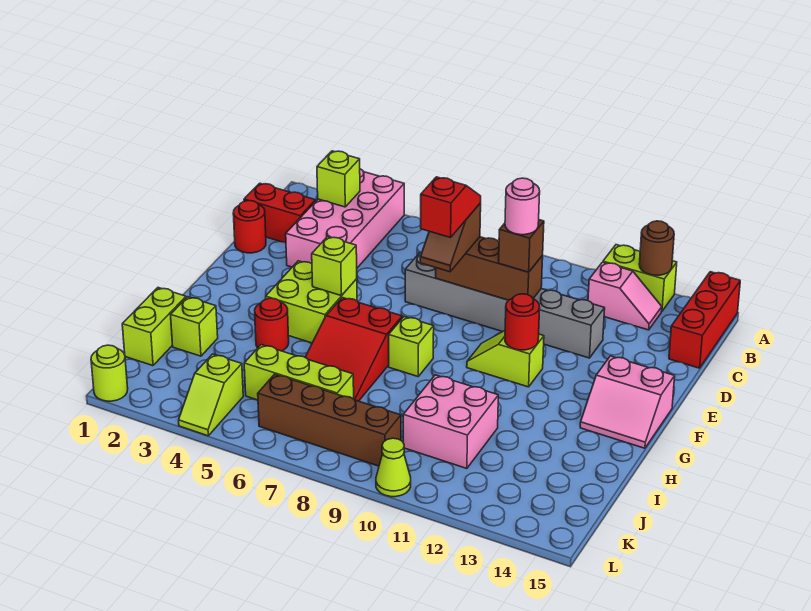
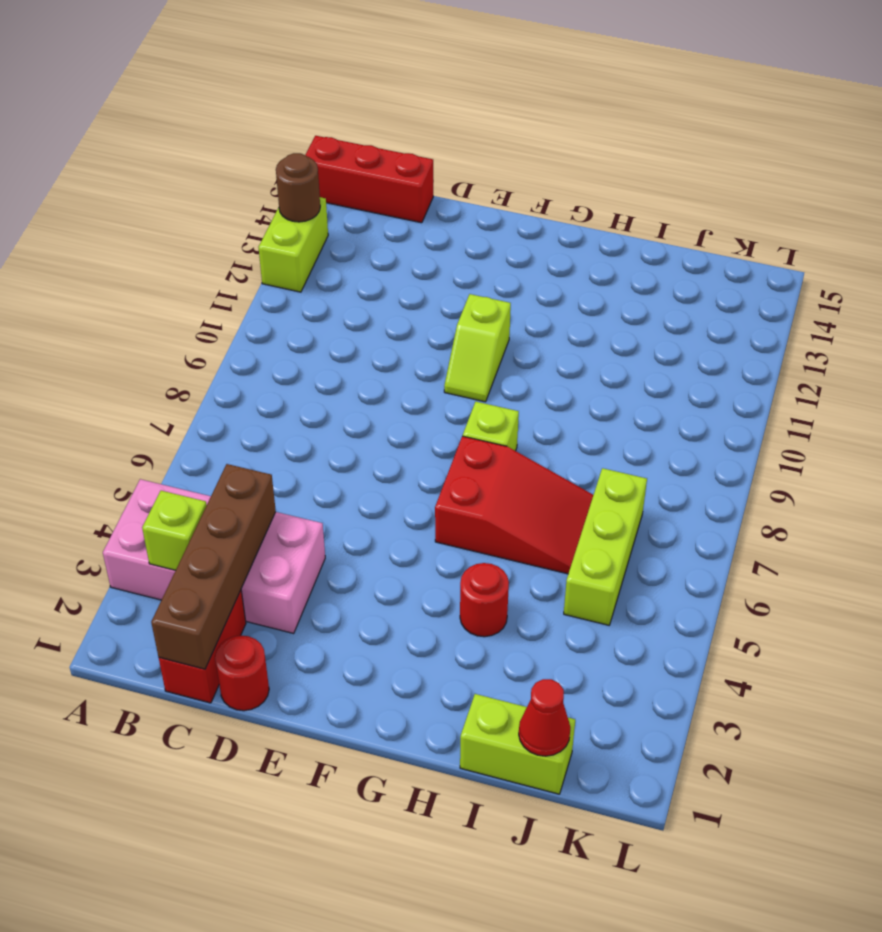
brown 1x4 brick [151,464,276,669] -> brown 1x4 brick moved to [258,374,401,466]
red 1x1 cone [519,679,570,756] -> none
none -> pink 1x2 slope [588,262,662,330]
none -> grey 1x6 brick [405,253,605,358]
none -> lime 2x2 brick [266,261,357,343]
none -> pink 2x2 slope [580,356,675,448]

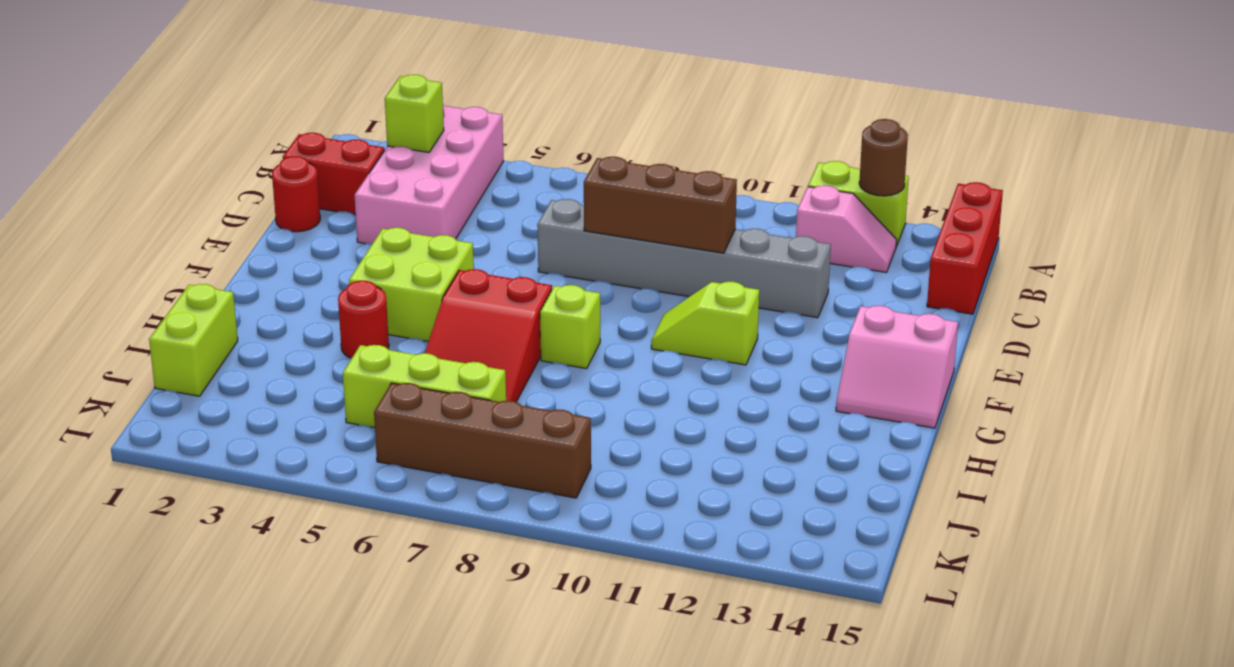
none -> lime 1x1 brick [171,297,218,356]
none -> pink 2x2 brick [403,375,498,469]
none -> lime 1x2 slope [179,354,243,436]
none -> lime 1x1 round brick [91,345,128,401]

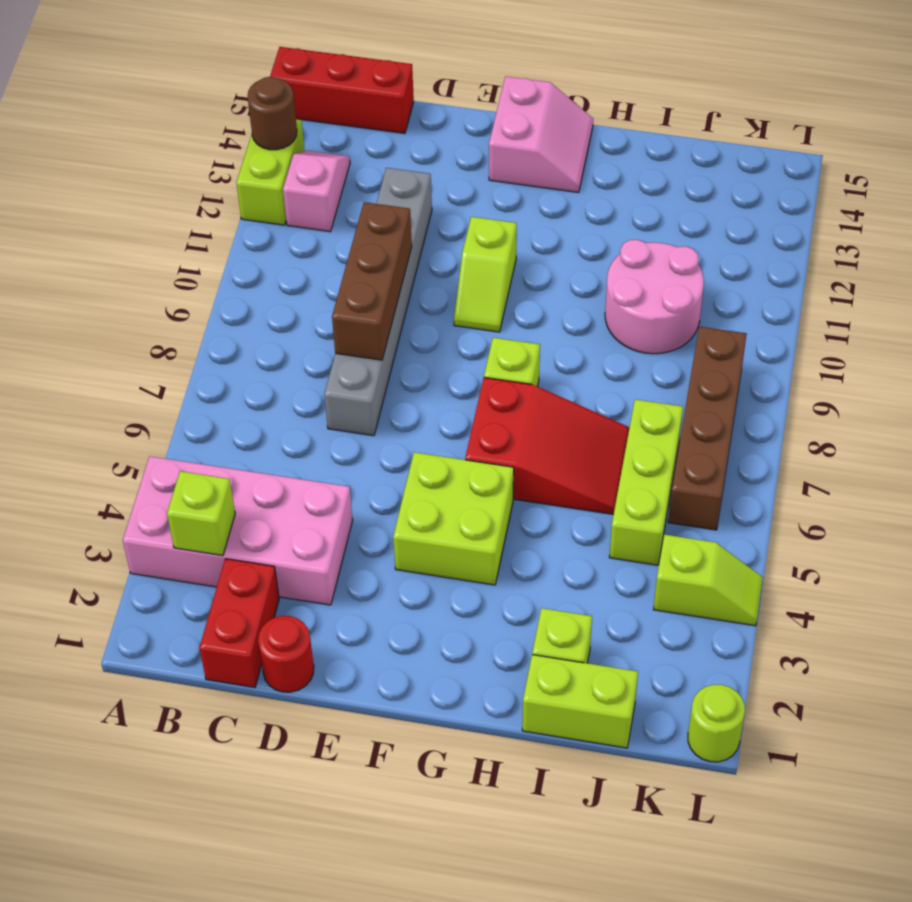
pink 2x2 round brick [605,240,704,354] -> pink 2x2 brick [403,375,498,469]
none -> red 1x1 round brick [255,298,289,351]
none -> lime 1x1 cone [376,438,411,497]
none -> lime 1x1 brick [312,237,357,296]
none -> red 1x1 round brick [505,294,540,350]

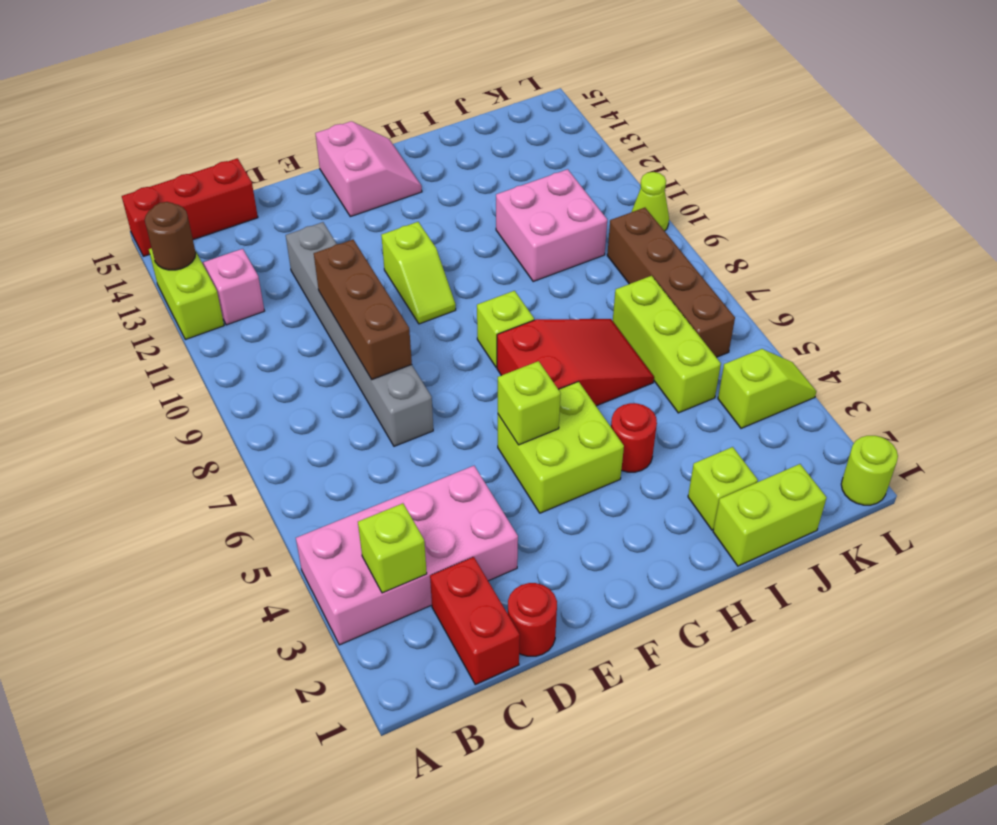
none -> red 1x1 round brick [505,294,540,350]
none -> brown 1x2 slope [420,203,481,272]
none -> brown 1x1 brick [499,220,544,272]
none -> red 1x2 slope [421,177,481,238]

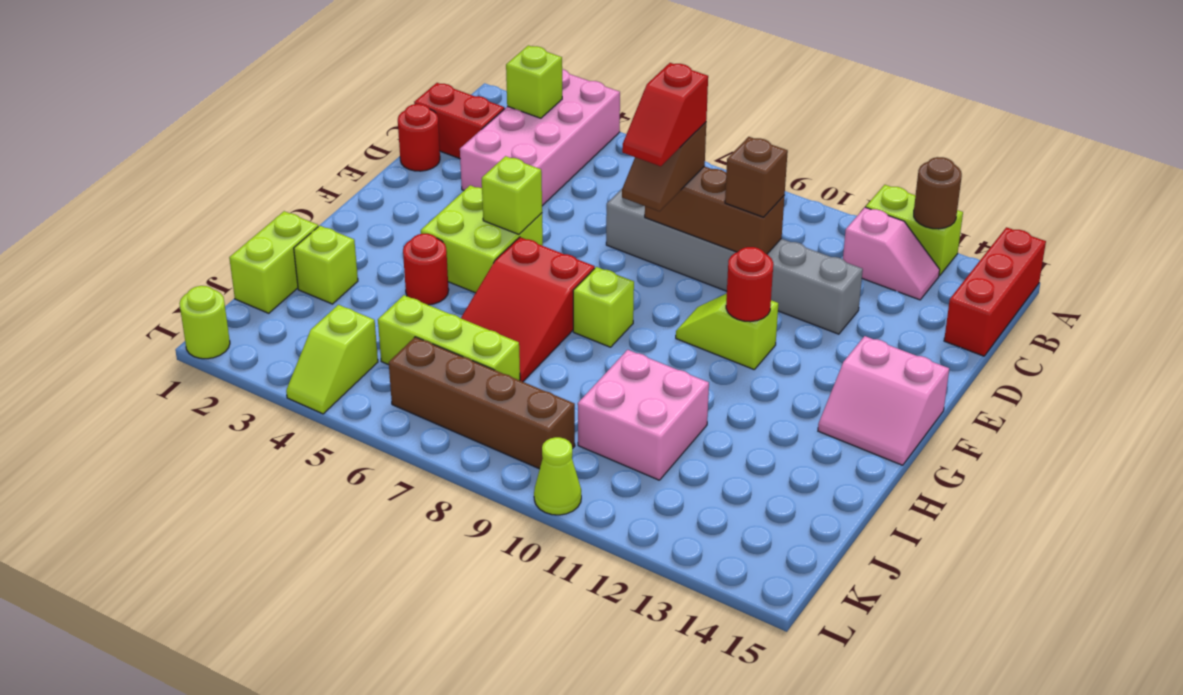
red 1x2 slope [622,63,708,166] -> red 1x2 slope turned to [421,177,481,238]
none -> pink 1x1 round brick [505,178,540,235]

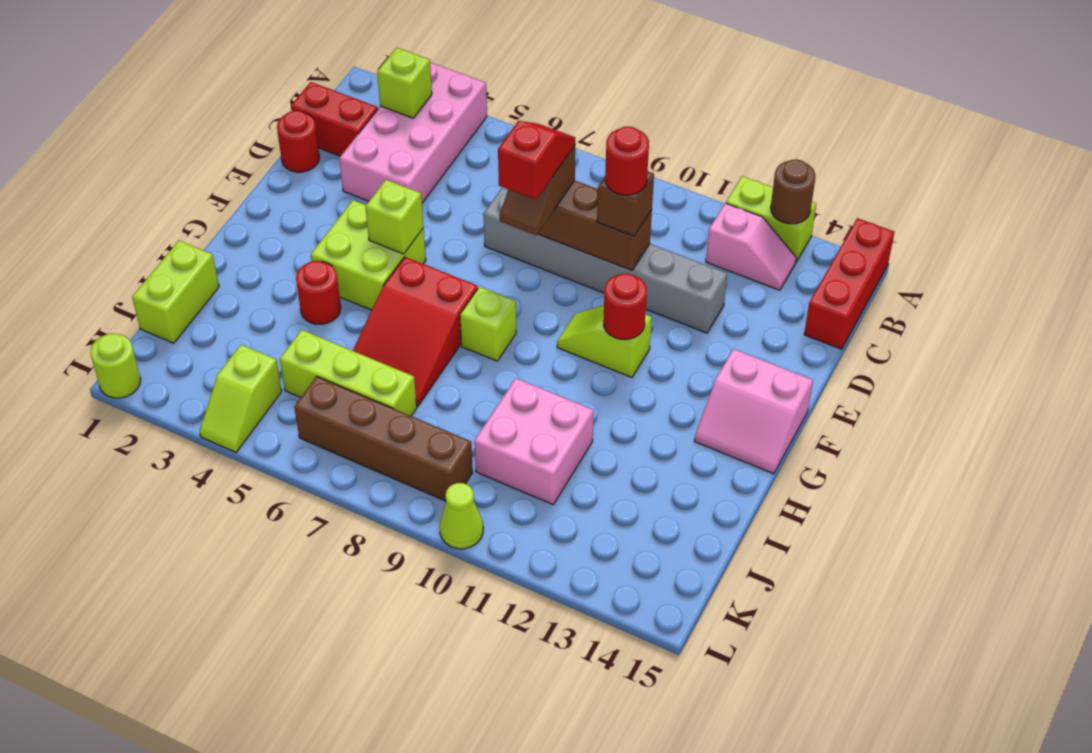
red 1x1 round brick [605,127,649,195] -> pink 1x1 round brick [505,178,540,235]
none -> lime 1x1 brick [171,297,218,356]

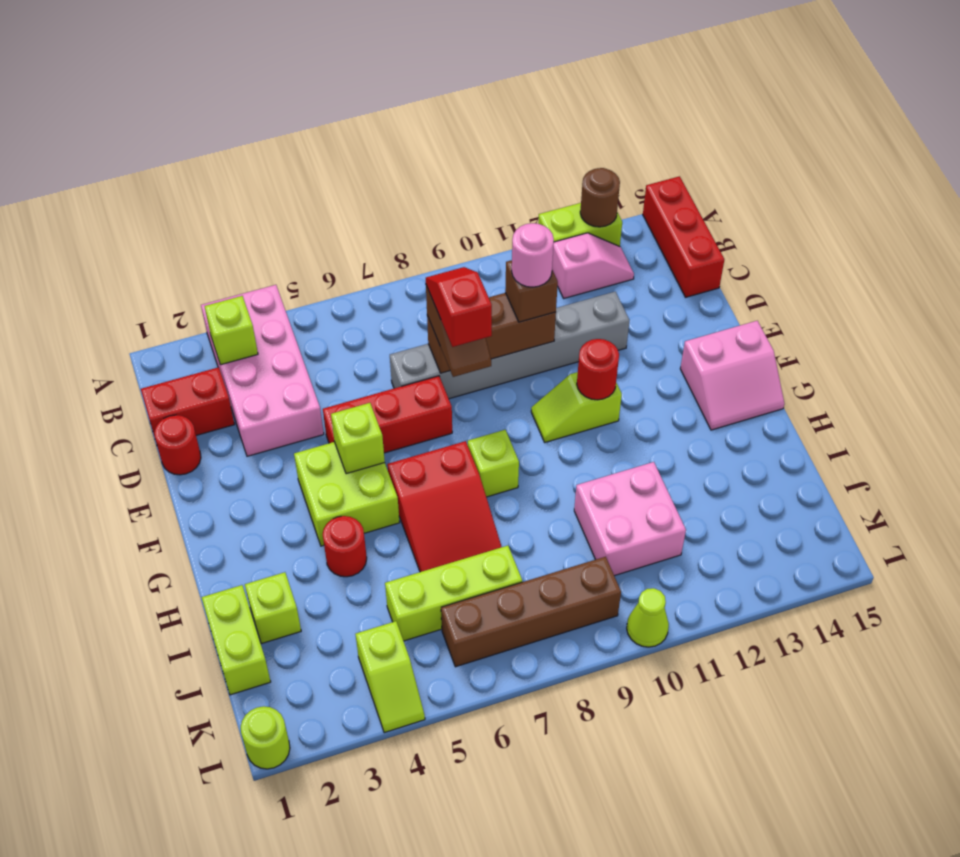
red 1x3 brick [323,376,452,453] -> none

